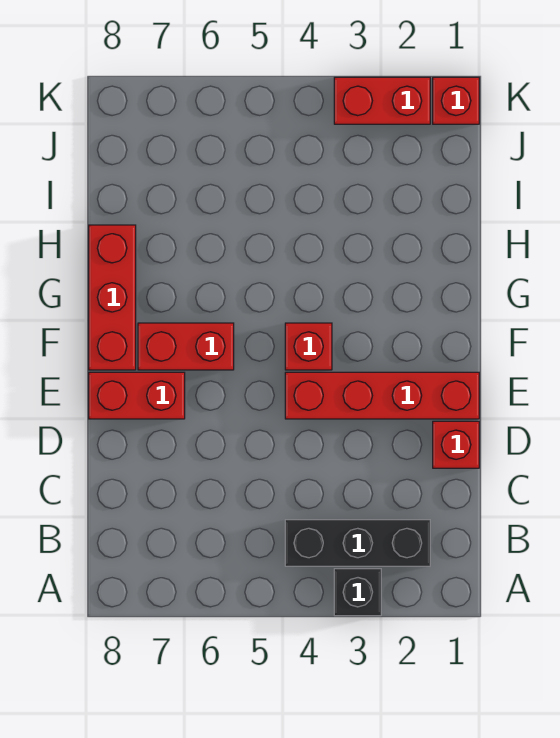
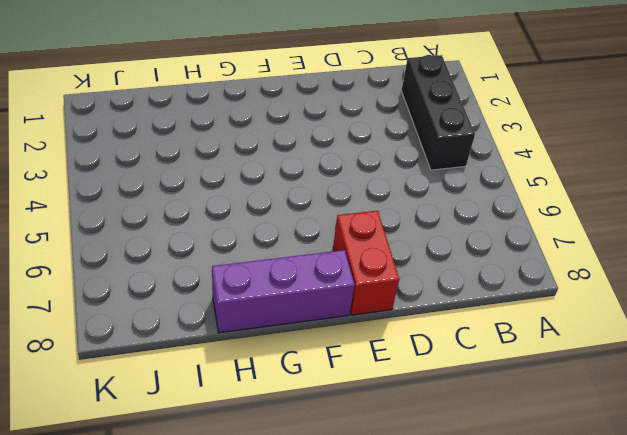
purple 1x3 brick [212,250,355,333] -> red 1x3 brick [89,225,136,370]
none -> black 1x1 brick [334,569,381,616]
none -> red 1x1 brick [433,421,479,468]

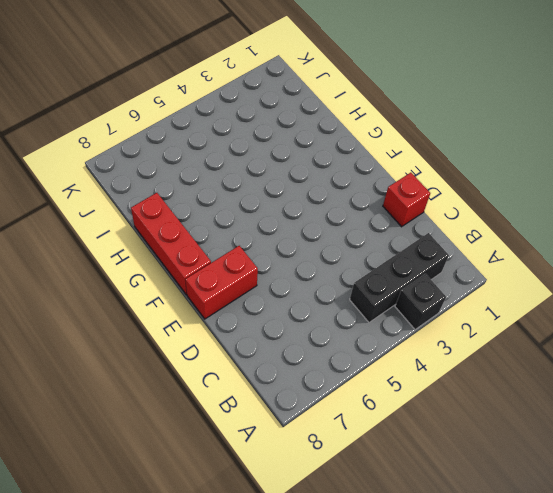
none -> red 1x4 brick [285,372,479,419]
none -> red 1x1 brick [285,323,332,370]

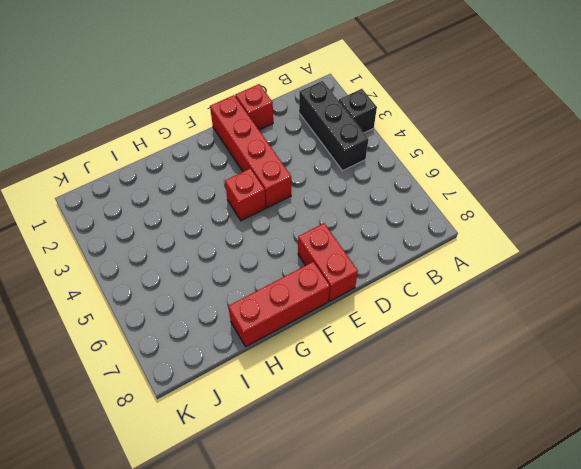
none -> red 1x2 brick [138,323,234,370]
none -> red 1x1 brick [433,77,479,124]

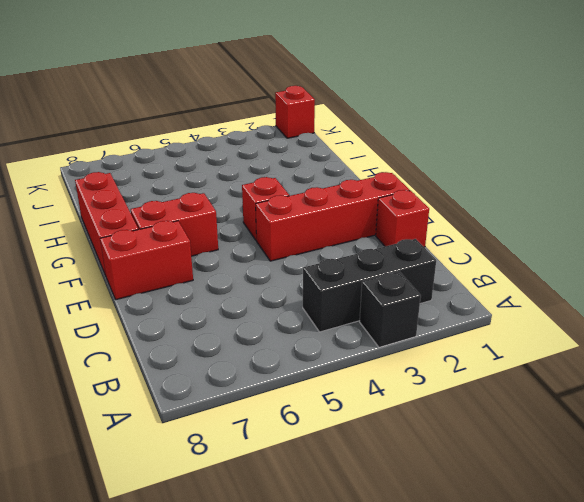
none -> red 1x2 brick [334,77,430,124]

